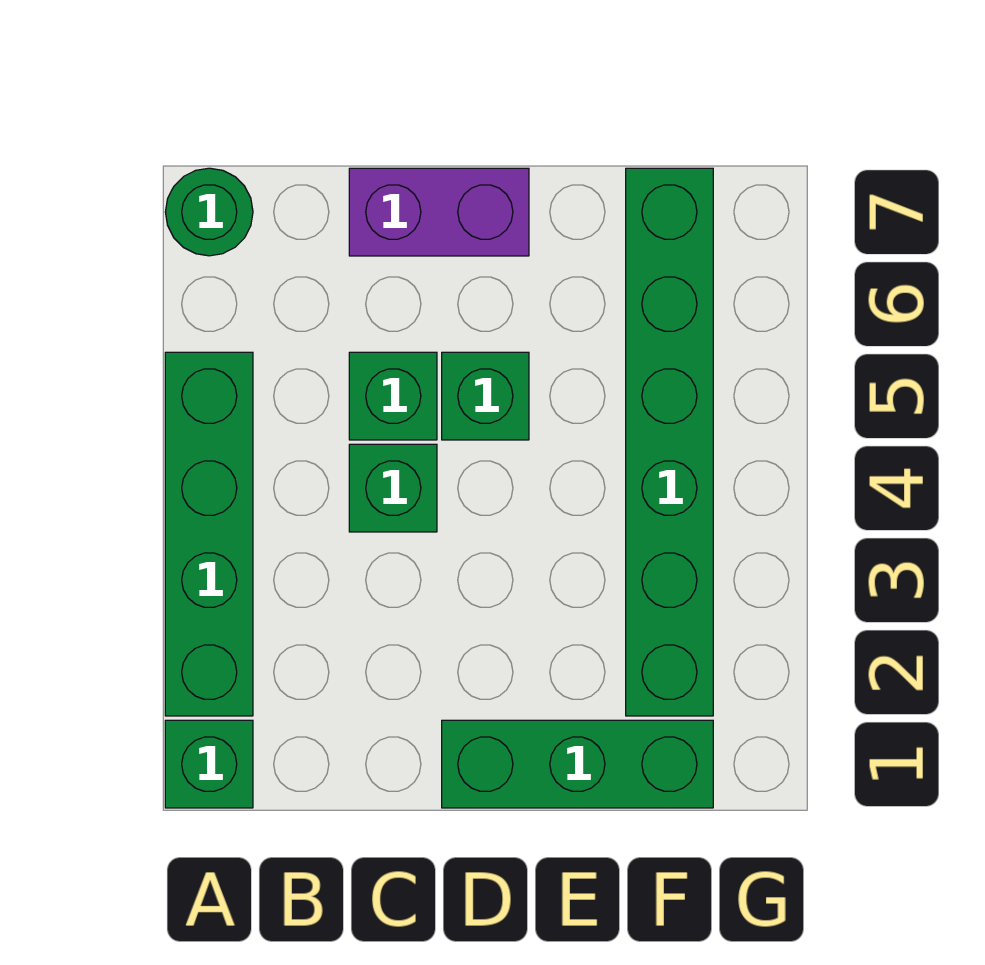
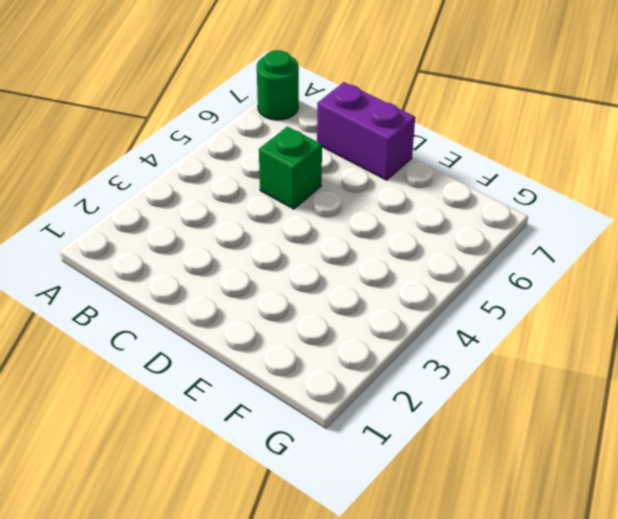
none -> green 1x1 brick [165,720,253,808]
none -> green 1x4 brick [165,352,253,716]

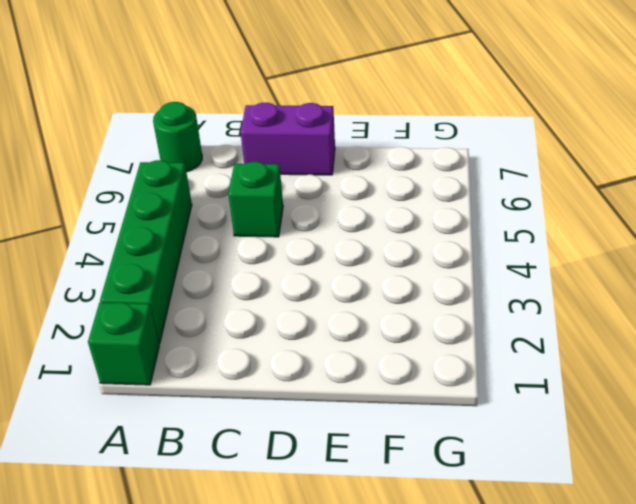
none -> green 1x1 brick [349,444,437,532]
none -> green 1x3 brick [442,720,713,808]

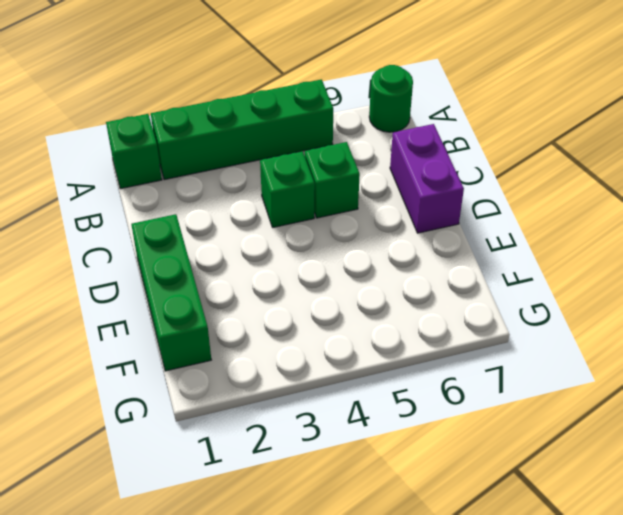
none -> green 1x1 brick [442,352,529,440]
none -> green 1x6 brick [626,168,713,716]

